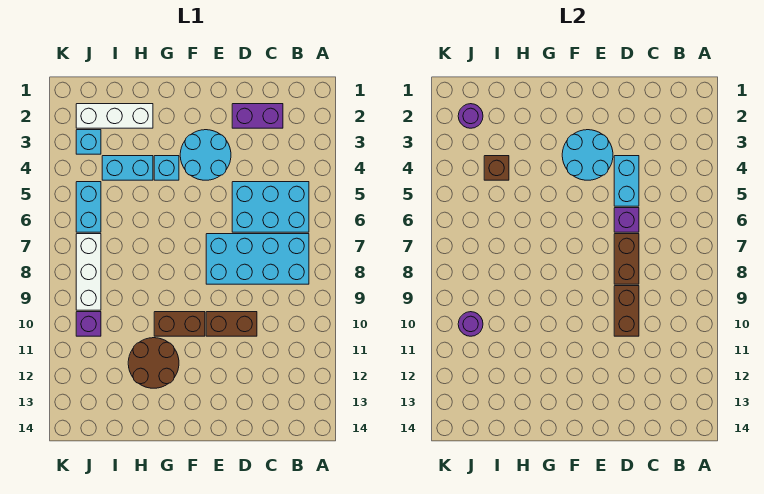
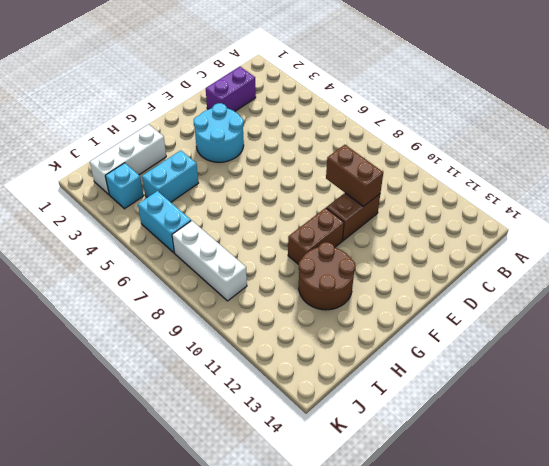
none -> cyan 2x3 brick [232,182,309,232]
none -> cyan 2x4 brick [206,234,309,284]
none -> cyan 1x1 brick [154,156,179,180]

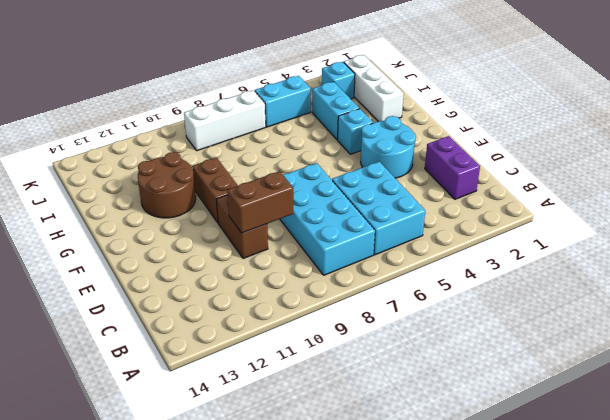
none -> purple 1x1 brick [76,312,101,336]
none -> cyan 1x2 brick [614,156,639,206]
none -> purple 1x1 brick [614,208,639,232]

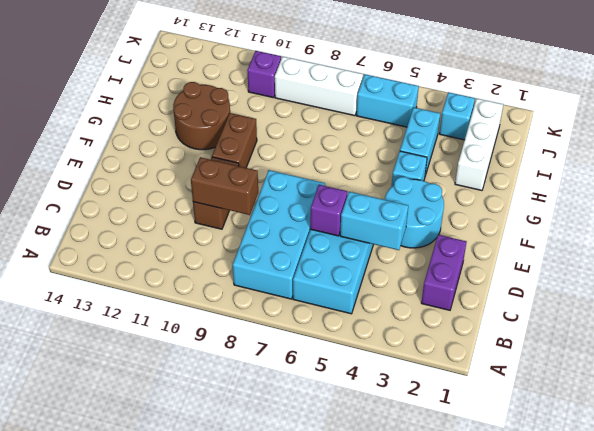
none -> brown 1x2 brick [614,234,639,284]
none -> cyan 2x2 round brick [562,130,613,180]
none -> brown 1x1 brick [484,156,509,180]

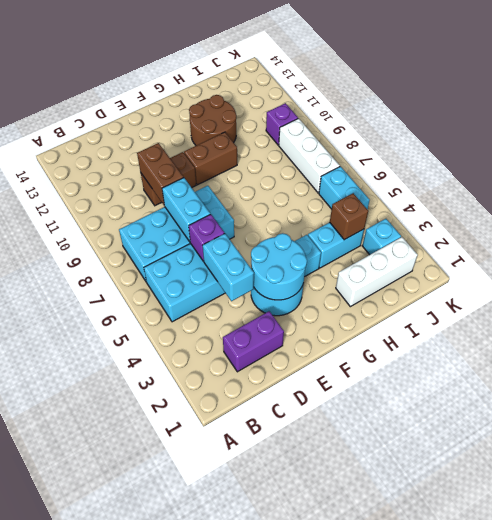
cyan 1x2 brick [162,178,210,242] -> brown 1x2 brick [614,234,639,284]
none -> purple 1x1 round brick [458,104,483,128]
none -> purple 1x1 round brick [458,312,483,336]

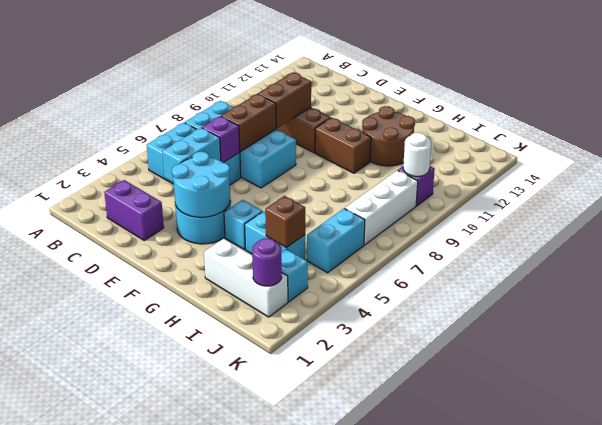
white 1x1 round brick [403,133,431,177] -> purple 1x1 round brick [458,312,483,336]

